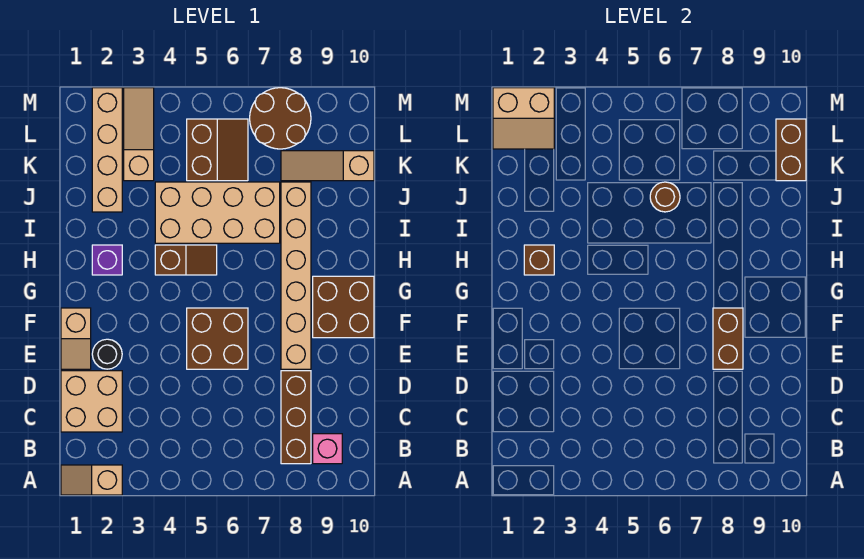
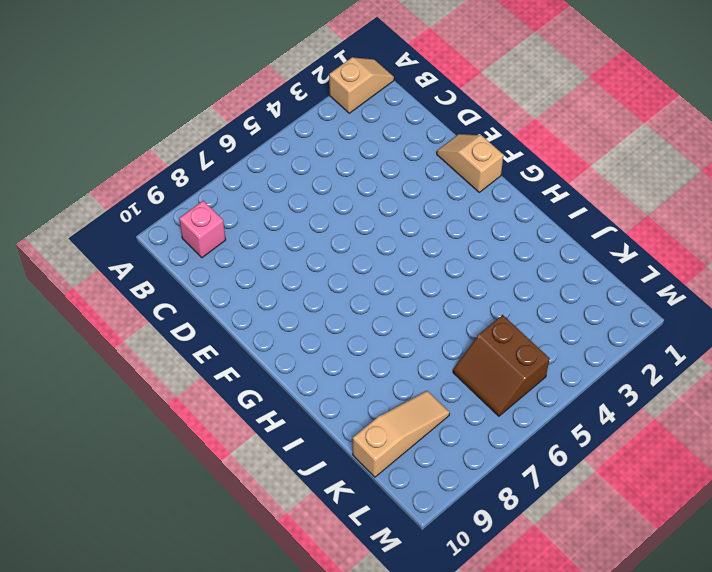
none -> brown 1x3 brick [281,371,311,464]
none -> tan 2x2 brick [61,371,122,432]
none -> black 1x1 round brick [92,339,122,369]

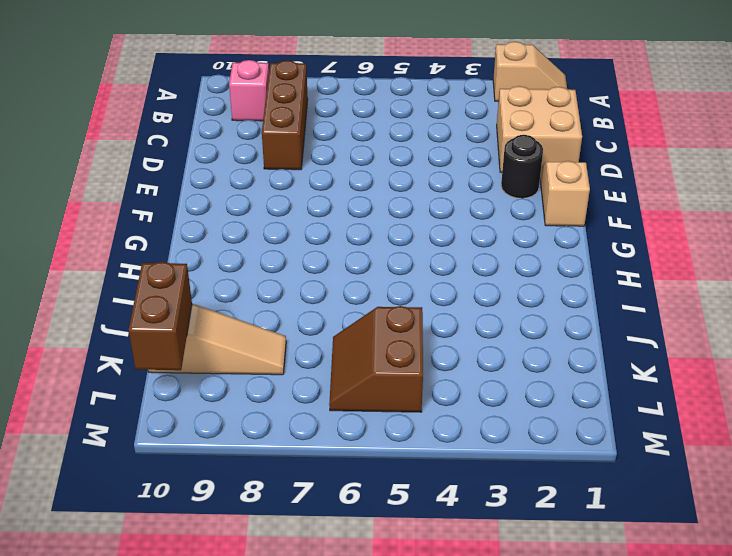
none -> brown 2x2 brick [187,308,248,369]
none -> tan 1x6 brick [281,182,311,369]
none -> brown 2x2 brick [313,276,374,338]

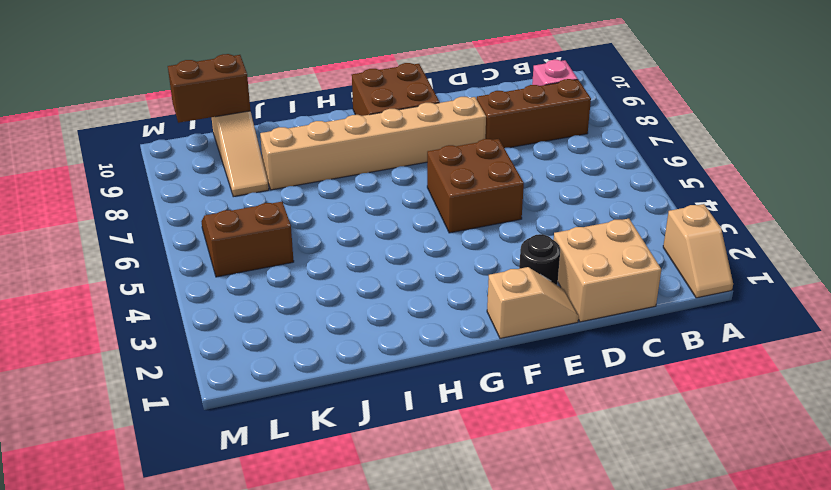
none -> purple 1x1 brick [92,245,122,275]
none -> brown 1x2 slope [155,245,217,275]
none -> tan 2x4 brick [155,182,280,243]

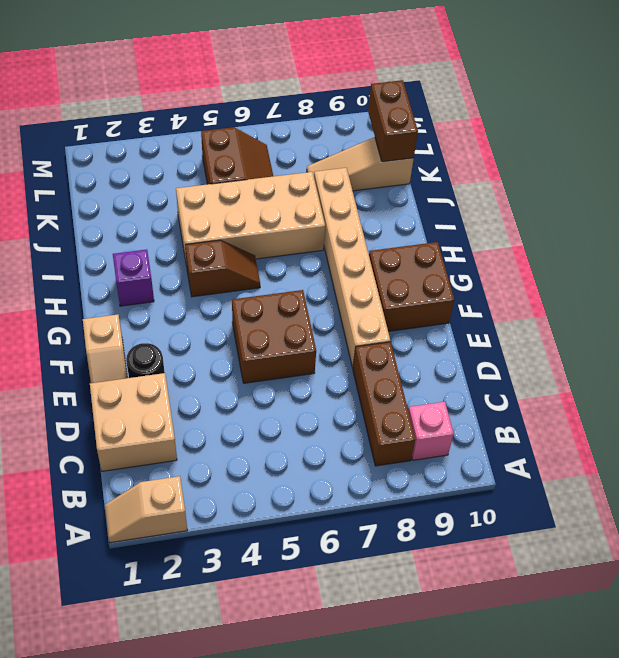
none -> tan 1x4 brick [92,88,122,212]
none -> tan 1x3 slope [124,88,154,181]
none -> brown 2x2 round brick [250,88,311,149]

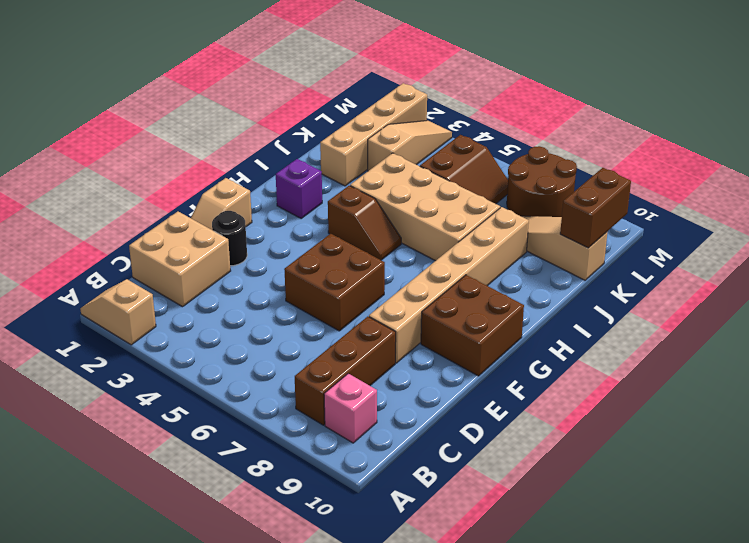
none -> brown 1x2 brick [713,308,743,369]
none -> brown 1x1 brick [524,245,554,275]
none -> brown 1x1 round brick [650,182,680,212]

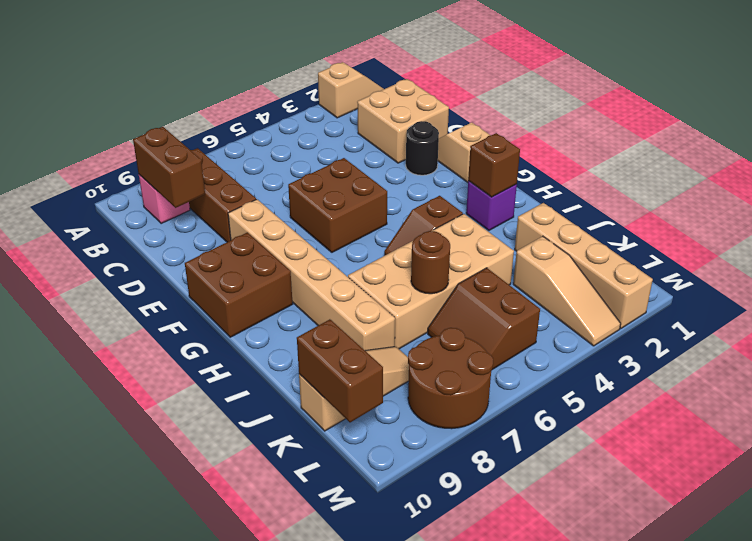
brown 1x2 brick [133,127,205,208] -> brown 1x2 brick moved to [713,308,743,369]
none -> tan 2x2 slope [493,88,554,149]

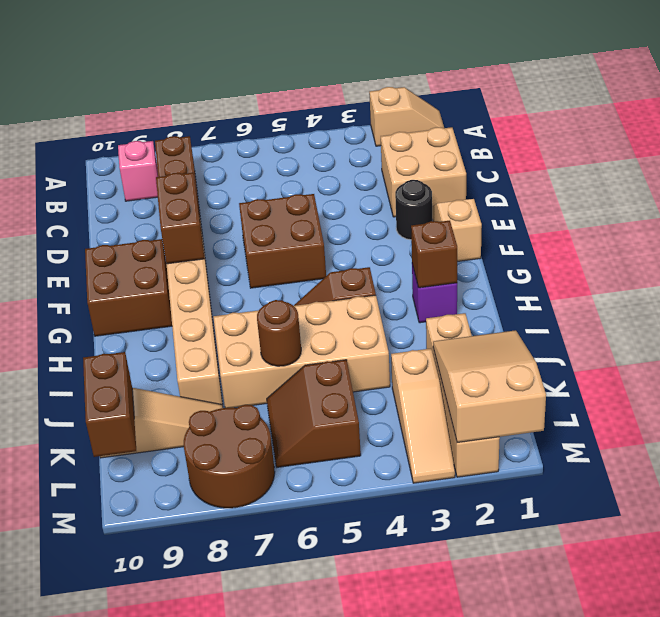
tan 2x3 slope [433,330,546,442] -> tan 2x2 slope [493,88,554,149]

